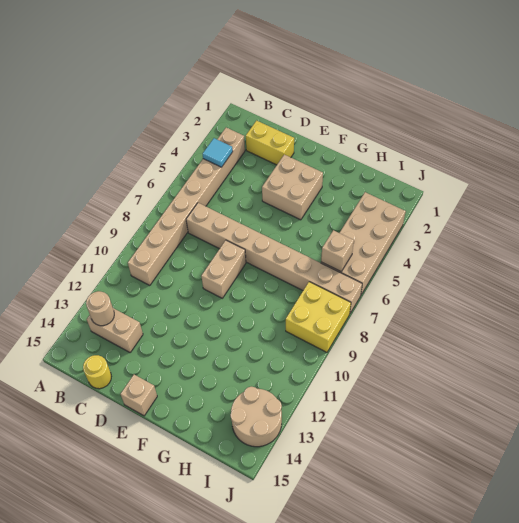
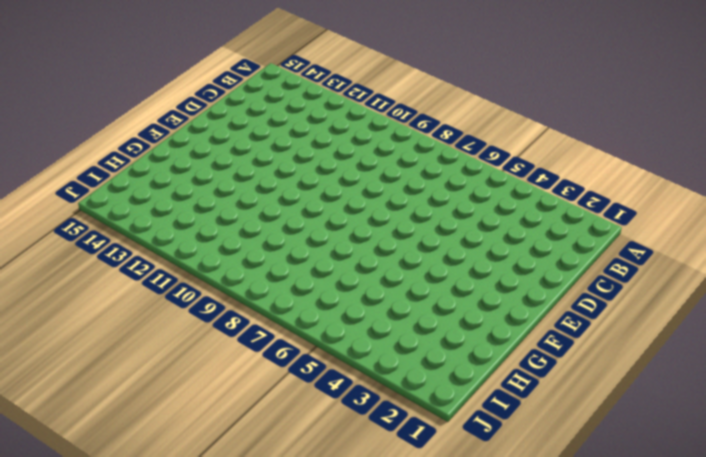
none -> tan 1x8 brick [128,128,245,286]
none -> tan 1x2 brick [87,308,143,353]
none -> yellow 1x2 brick [246,121,294,165]

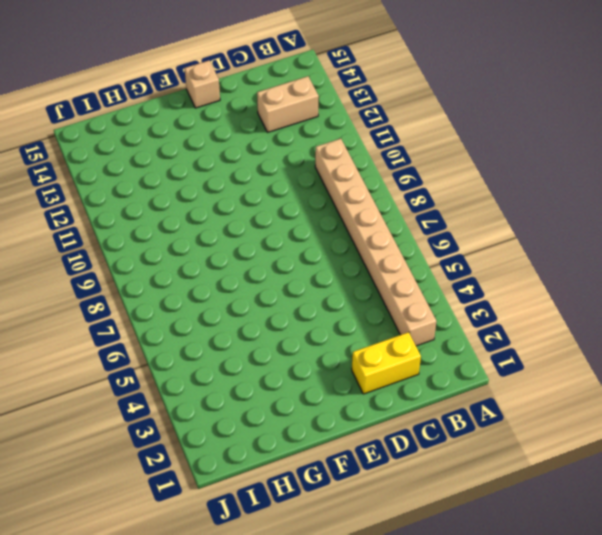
none -> tan 1x8 brick [186,203,362,313]
none -> yellow 1x1 round brick [83,355,111,389]
none -> tan 2x2 brick [262,155,323,220]

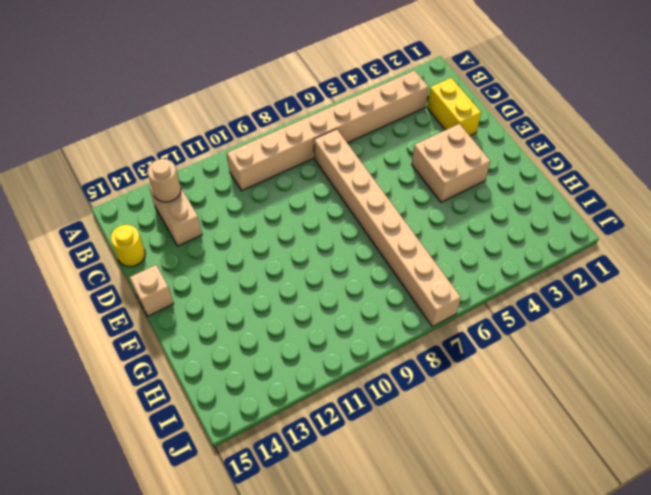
none -> tan 1x2 brick [201,240,246,298]
none -> tan 2x4 brick [321,192,406,295]
none -> yellow 2x2 brick [286,282,351,352]

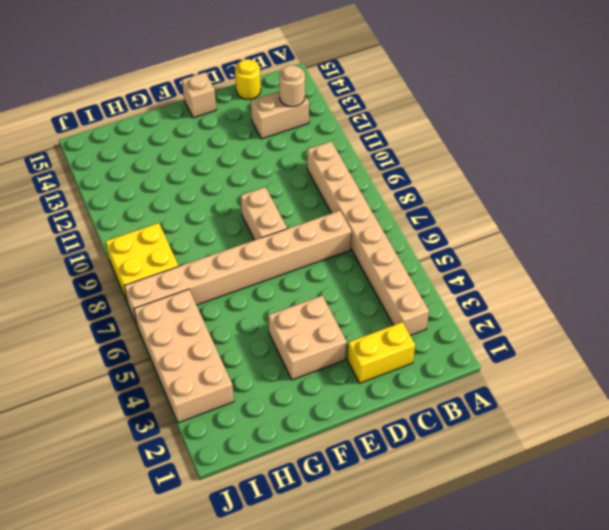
none -> tan 2x2 round brick [230,387,282,447]
none -> cyan 1x1 tile [202,138,233,167]
none -> tan 1x1 brick [321,230,354,272]

